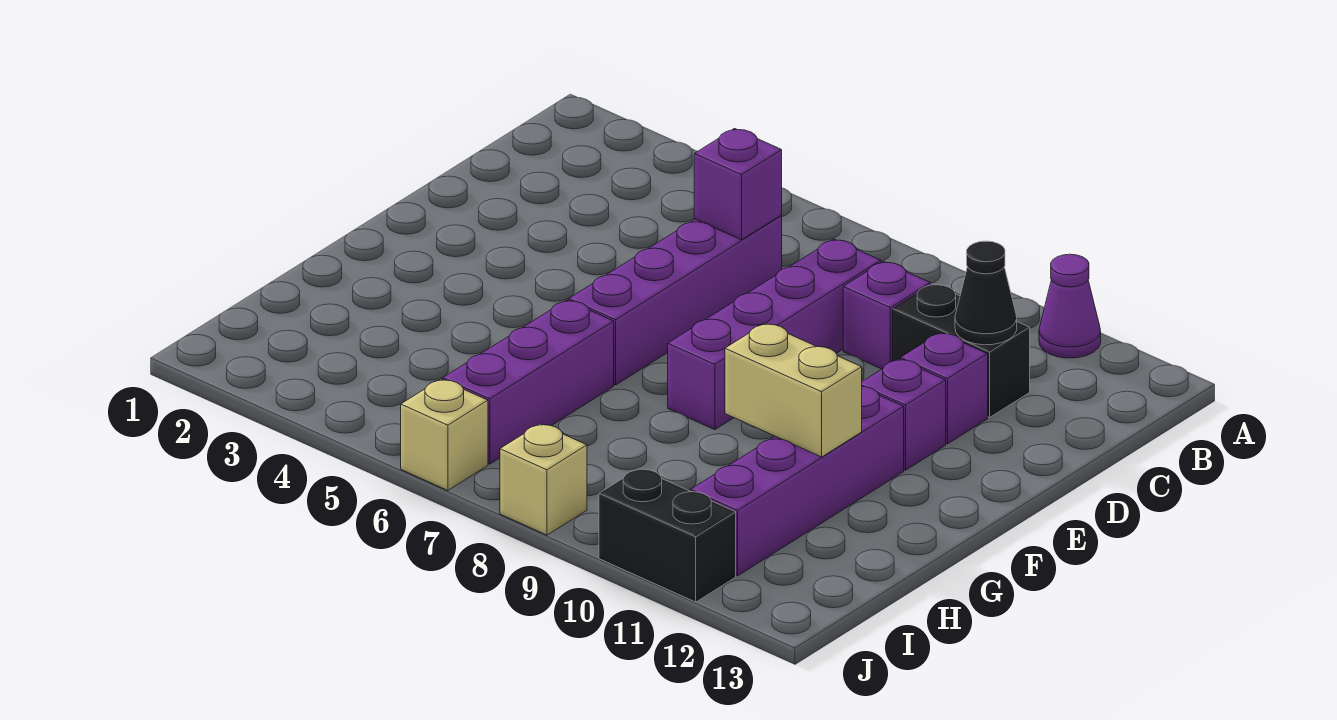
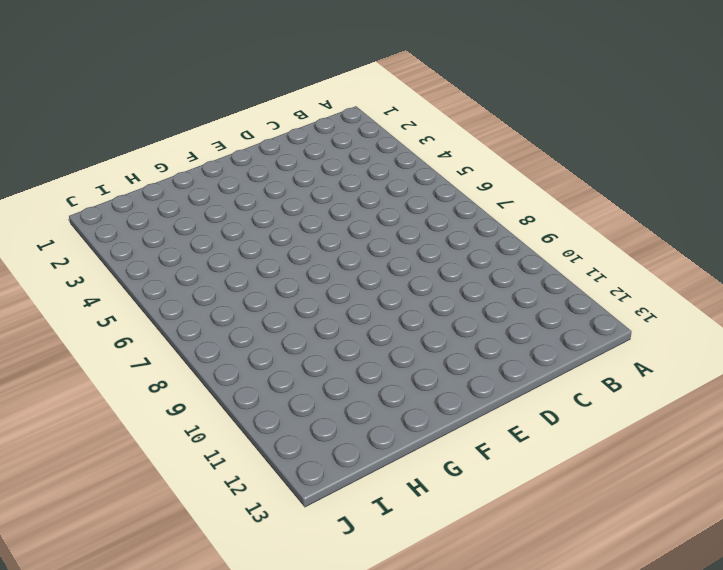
none -> purple 1x1 cone [1039,254,1101,358]
none -> purple 1x4 brick [569,216,782,385]
none -> purple 1x4 brick [668,239,881,430]

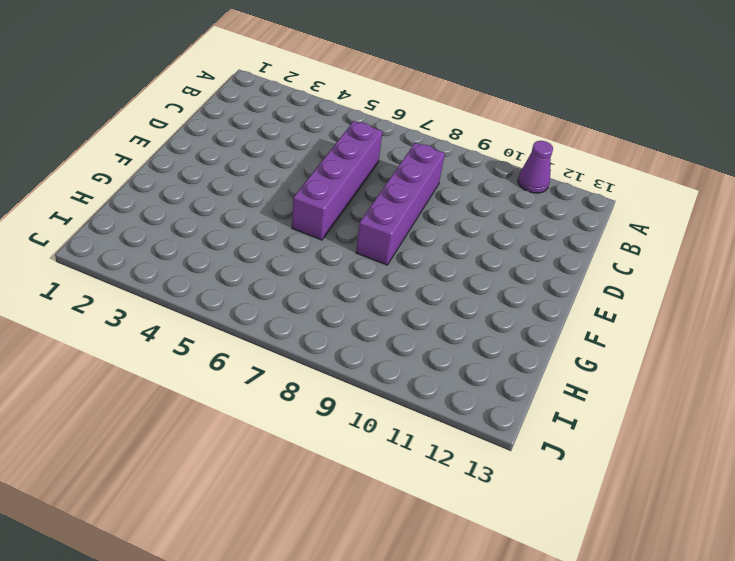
none -> purple 1x1 brick [843,261,930,369]
none -> black 1x2 brick [893,284,1030,417]
none -> purple 1x1 brick [900,332,988,444]

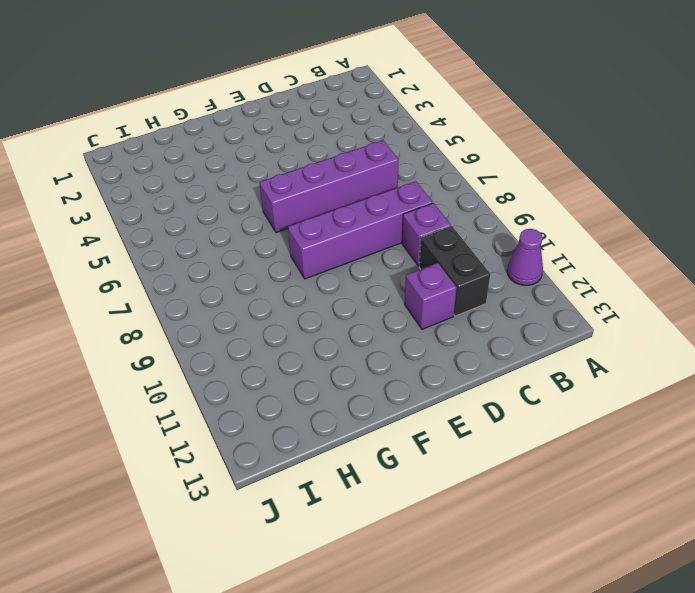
none -> purple 1x1 brick [862,359,946,470]
none -> purple 1x4 brick [691,386,904,576]
none -> purple 1x3 brick [443,300,614,464]

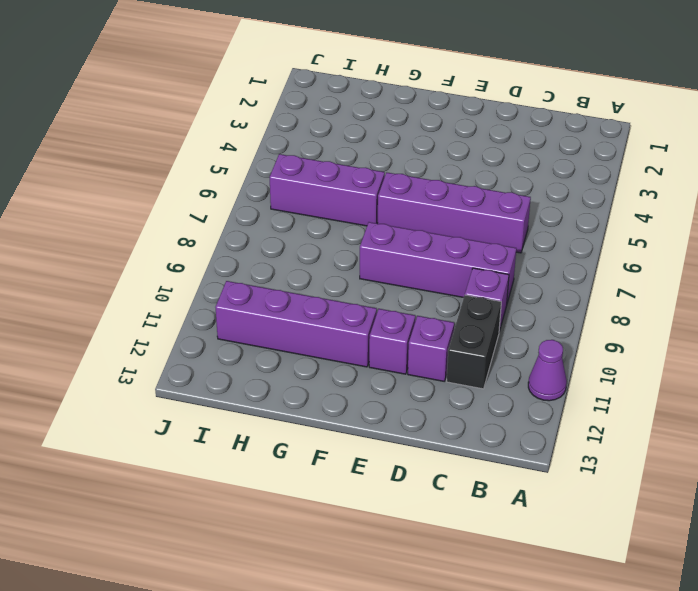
none -> tan 1x1 brick [401,379,488,490]
none -> tan 1x1 brick [500,424,587,535]
none -> black 1x2 brick [599,468,736,602]

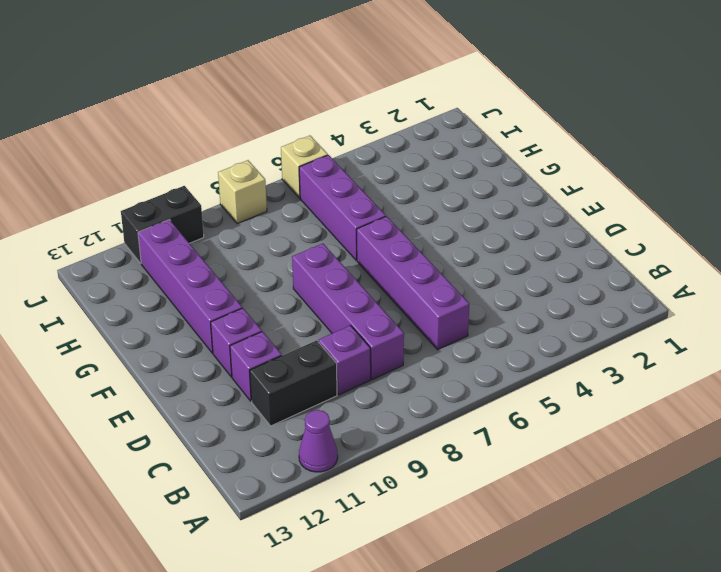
none -> purple 1x1 brick [694,129,782,240]
none -> black 1x1 cone [955,241,1017,345]
none -> tan 1x2 brick [725,323,862,457]

